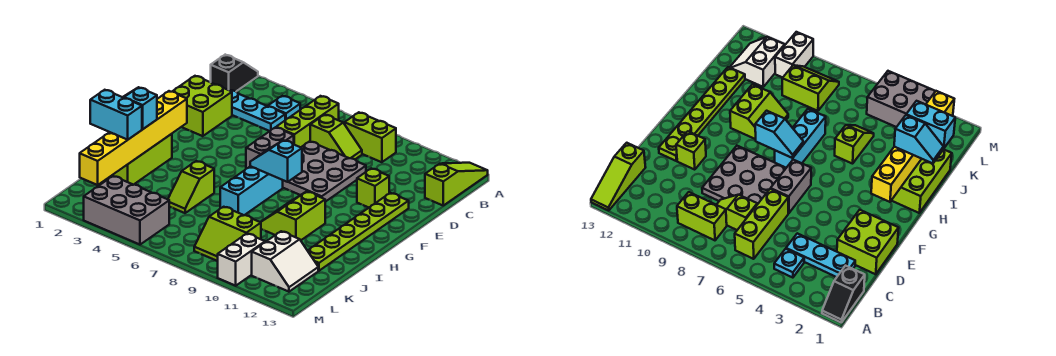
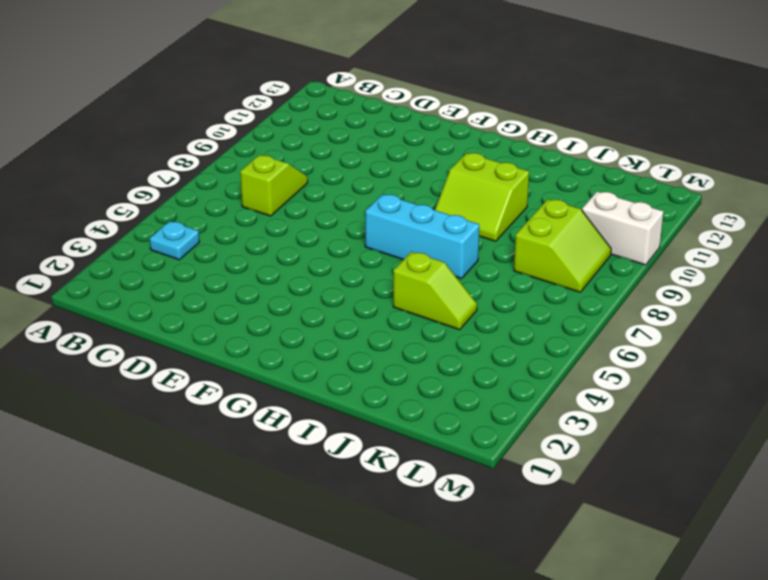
none -> black 1x2 slope [211,55,258,91]
none -> lime 1x3 slope [425,163,488,205]
none -> lime 1x3 brick [276,96,339,147]

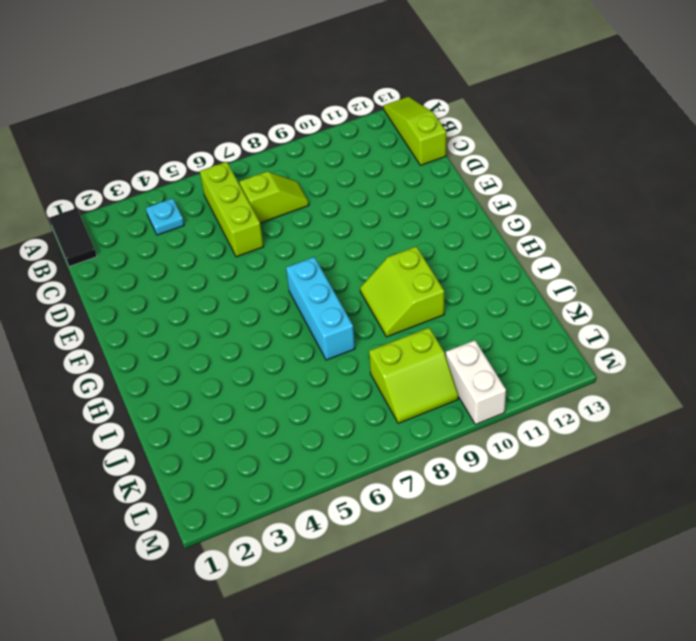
black 1x2 tile [49,208,97,266] -> black 1x2 slope [211,55,258,91]
none -> lime 1x2 brick [344,112,396,162]
none -> cyan 1x3 plate [230,90,285,131]
none -> lime 2x2 brick [172,76,232,136]

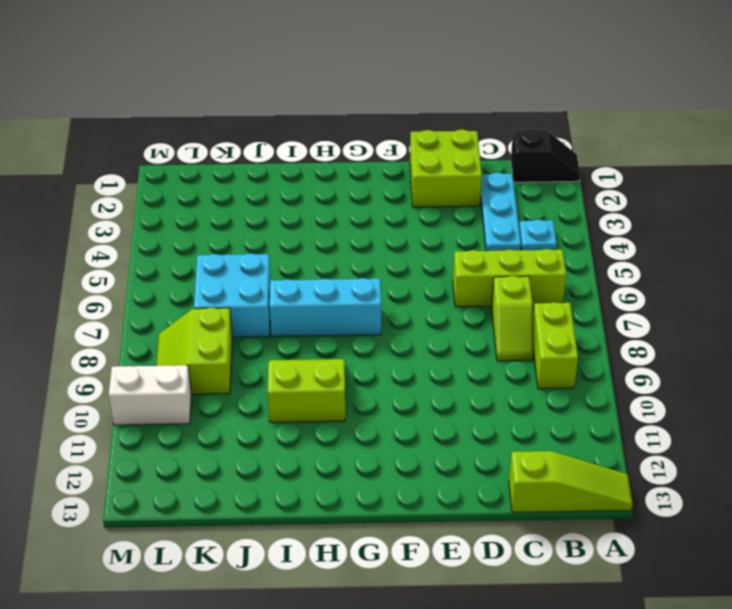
cyan 2x2 brick [194,253,271,337] -> none
none -> grey 3x3 plate [283,141,366,202]
none -> grey 1x2 brick [246,127,294,169]
none -> lime 1x1 brick [357,168,389,207]

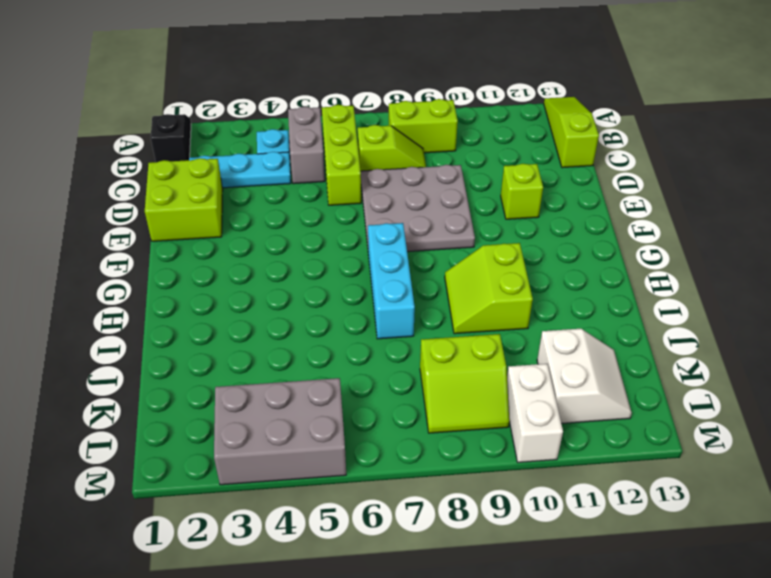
grey 1x2 brick [288,107,325,184] -> grey 1x2 brick moved to [246,127,294,169]
none -> lime 1x6 plate [308,193,409,271]
none -> lime 2x3 brick [106,134,172,185]
none -> lime 1x2 slope [168,161,214,213]

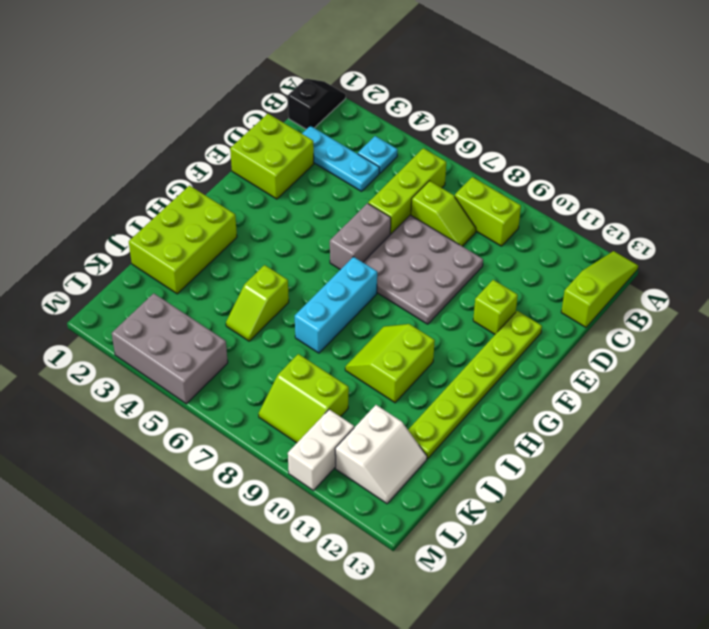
none -> yellow 1x6 brick [80,91,187,185]
none -> cyan 1x2 slope [250,140,302,182]
none -> cyan 1x2 slope [123,87,157,129]

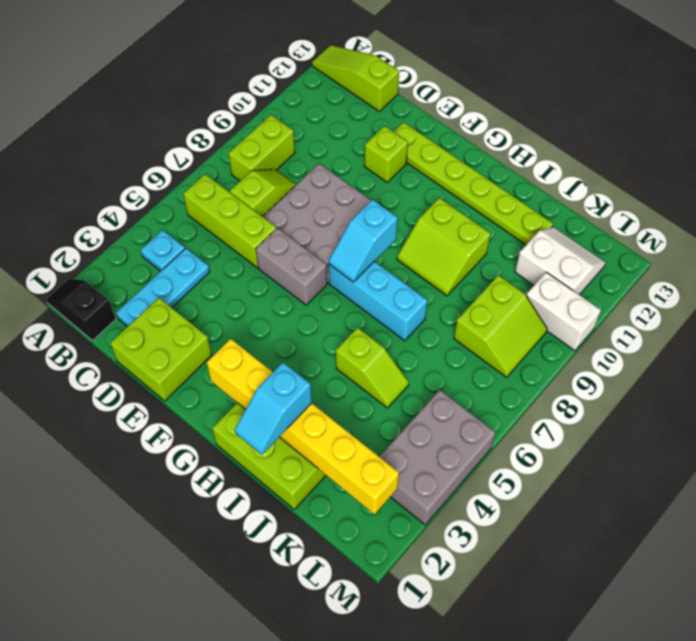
none -> cyan 1x2 brick [90,90,142,140]

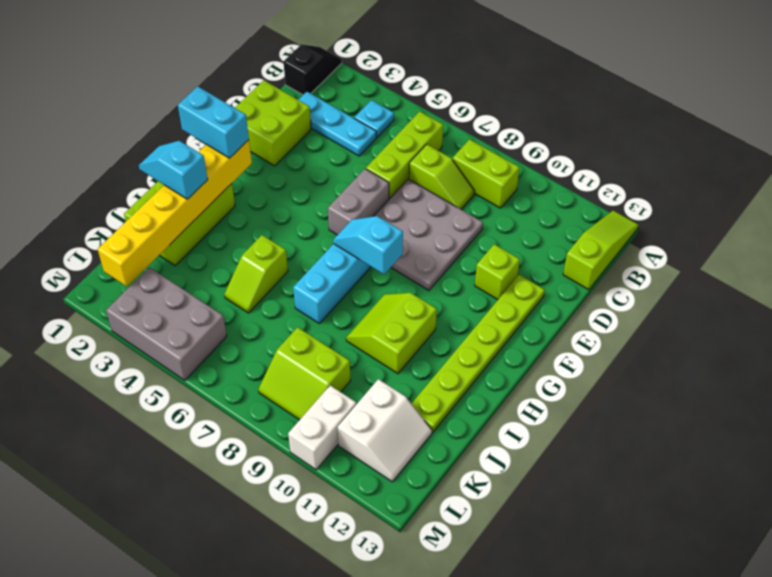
cyan 1x2 brick [178,86,249,158] -> cyan 1x2 brick moved to [90,90,142,140]

